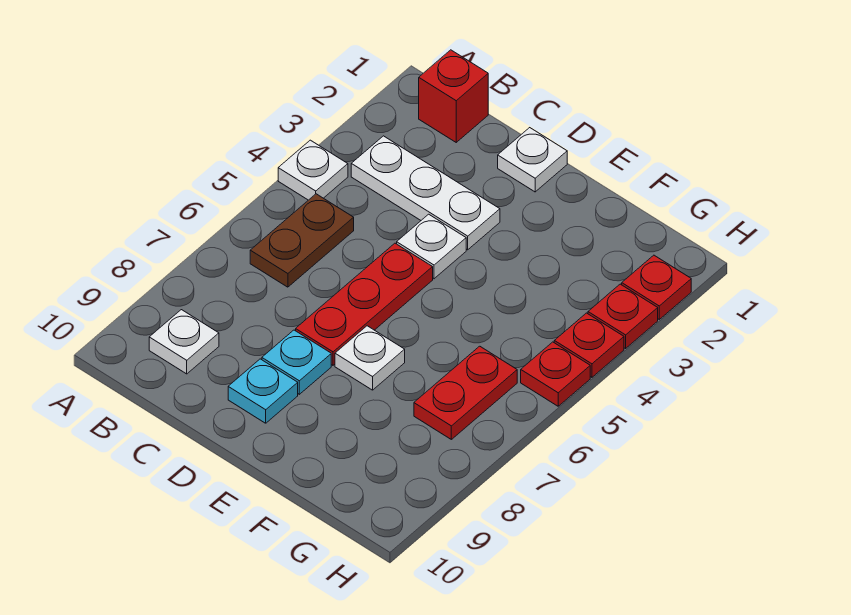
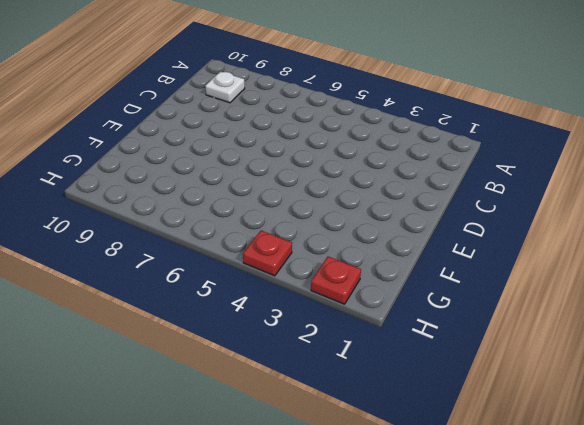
none -> white 1x1 plate [278,140,348,200]
none -> red 1x1 brick [419,50,488,142]
none -> white 1x3 plate [351,136,500,250]

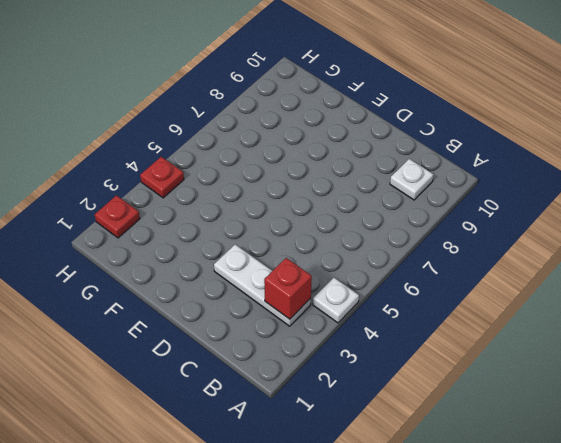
red 1x1 brick [264,258,312,319] -> red 1x1 brick moved to [419,50,488,142]
none -> brown 1x2 plate [250,194,354,287]
none -> white 1x1 plate [498,128,567,192]
none -> white 1x1 plate [397,214,466,279]

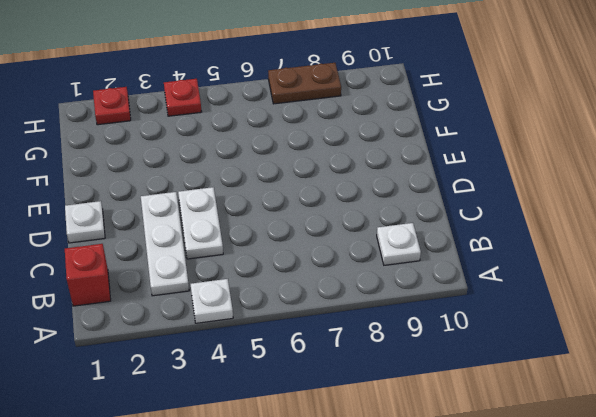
white 1x2 plate [178,187,223,259] -> white 1x1 plate [397,214,466,279]
brown 1x2 plate [268,63,341,104] -> brown 1x2 plate moved to [250,194,354,287]
none -> red 1x3 plate [296,243,433,365]
none -> cyan 1x1 plate [262,330,331,394]
none -> cyan 1x1 plate [228,359,298,423]

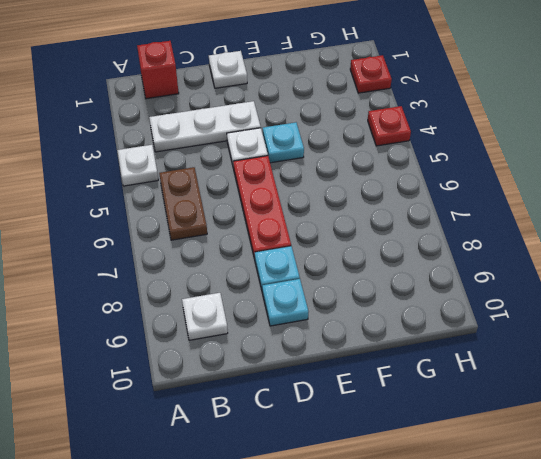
cyan 1x1 plate [263,122,304,163] -> none
none -> white 1x1 plate [335,326,405,390]
none -> red 1x2 plate [414,346,517,439]
none -> red 1x1 plate [588,284,658,348]

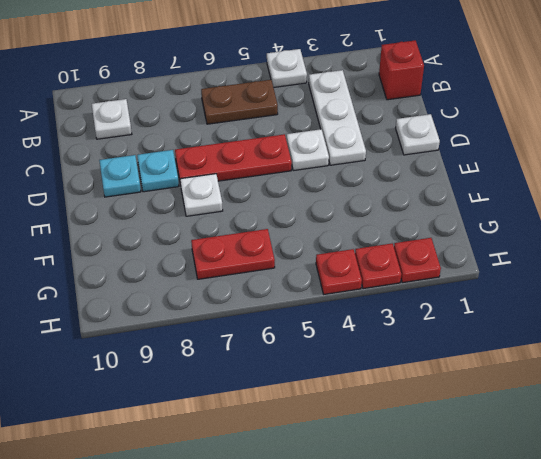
none -> red 1x1 plate [521,342,590,406]

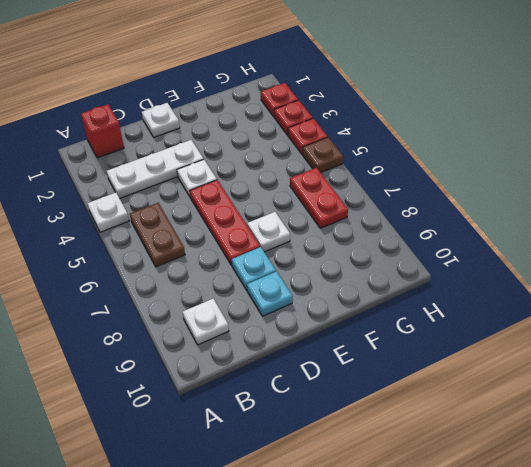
brown 1x1 plate [303,137,343,173] -> red 1x1 plate [521,342,590,406]

